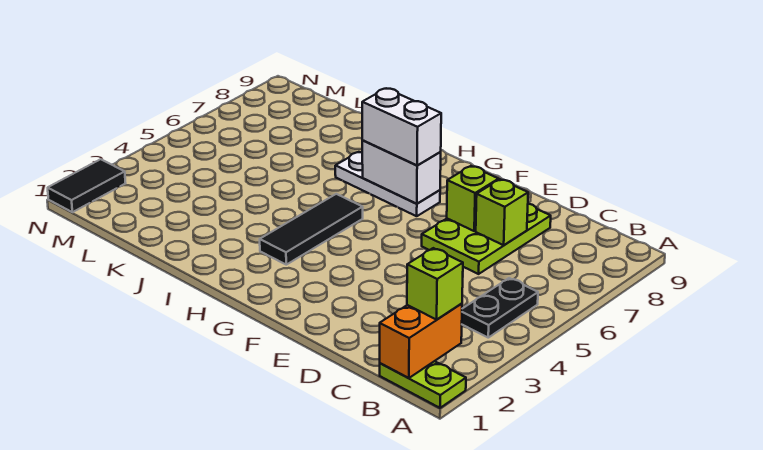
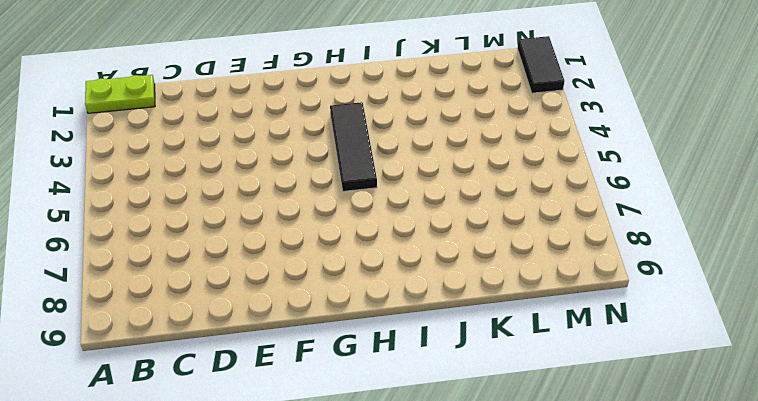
none -> black 1x2 plate [462,278,538,338]
none -> lime 2x3 plate [422,204,551,274]
none -> white 1x3 plate [335,152,440,216]

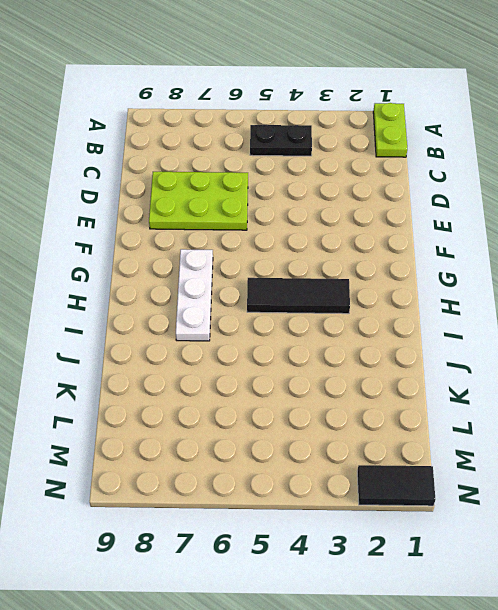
none -> orange 1x2 brick [380,303,462,378]
none -> lime 1x1 brick [476,179,528,245]
none -> lime 1x1 brick [447,166,499,231]

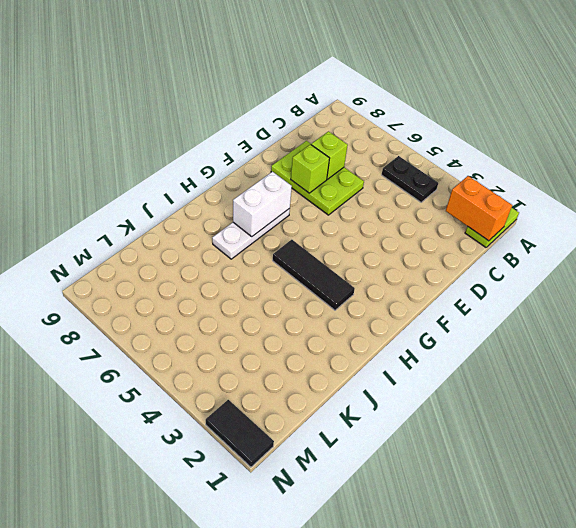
none -> lime 1x1 brick [407,248,463,320]
none -> white 1x2 brick [362,89,441,165]

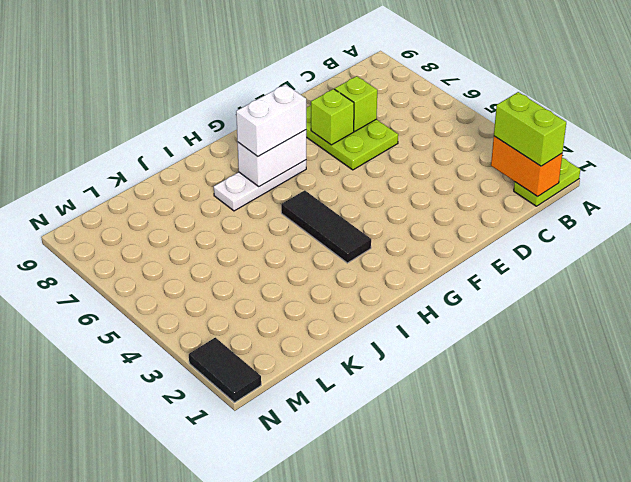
lime 1x2 brick [494,92,566,166] -> lime 1x1 brick [407,248,463,320]
none -> black 1x2 plate [462,278,538,338]

